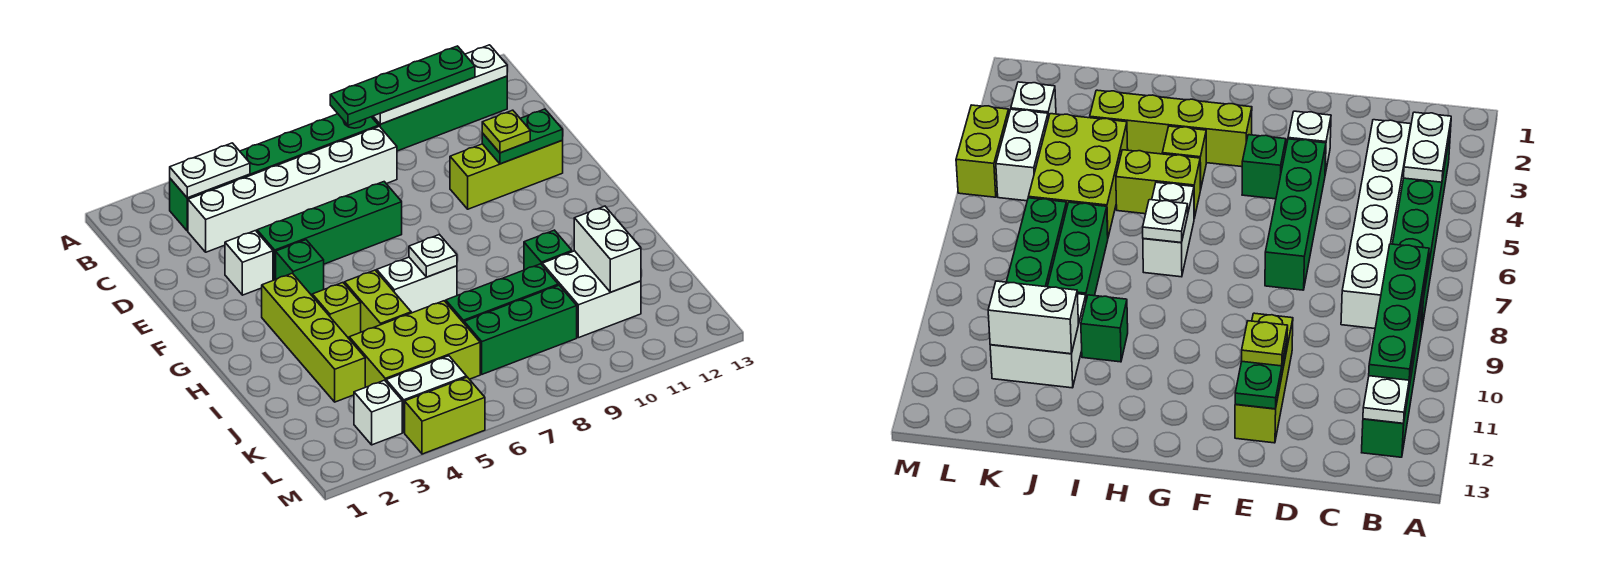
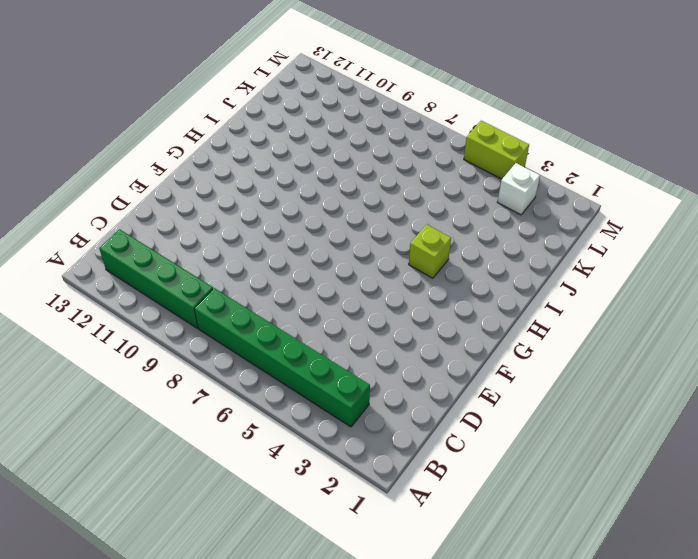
none -> white 1x6 brick [188,126,397,252]
none -> white 1x1 brick [225,231,273,295]
none -> green 1x4 brick [257,182,402,280]

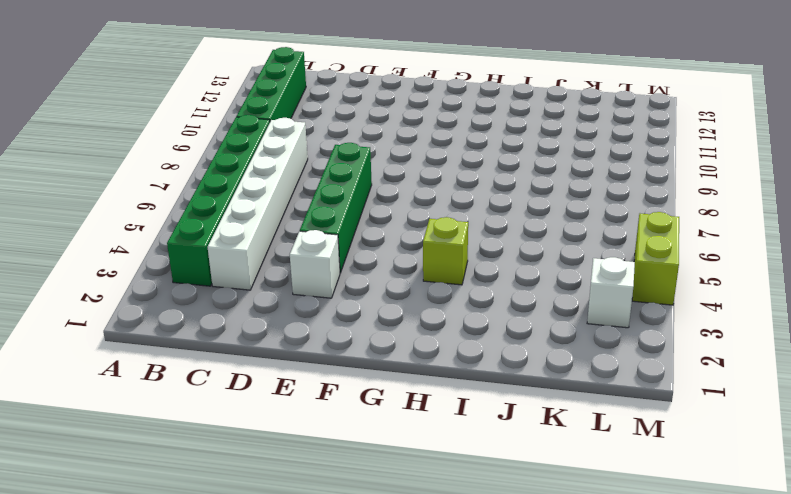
none -> lime 1x3 brick [450,141,563,209]
none -> green 1x1 brick [276,240,324,295]
none -> lime 1x4 brick [262,273,365,402]

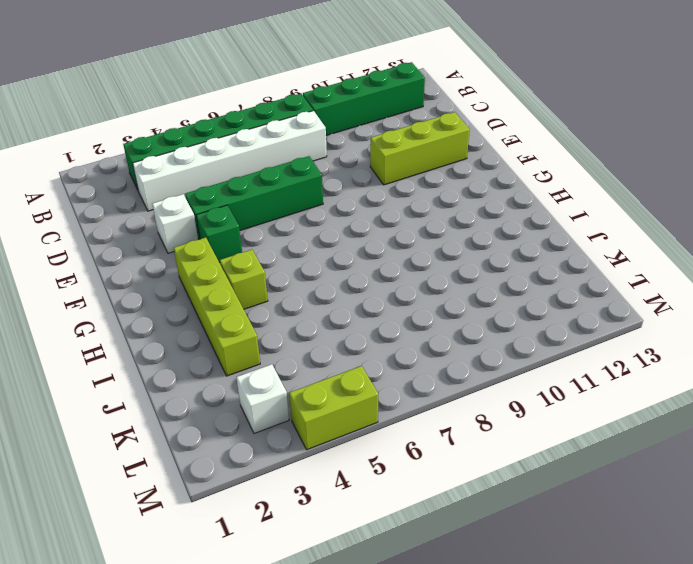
none -> lime 1x2 brick [345,270,411,332]
none -> white 1x2 brick [377,257,457,313]
none -> green 1x1 brick [524,230,572,270]

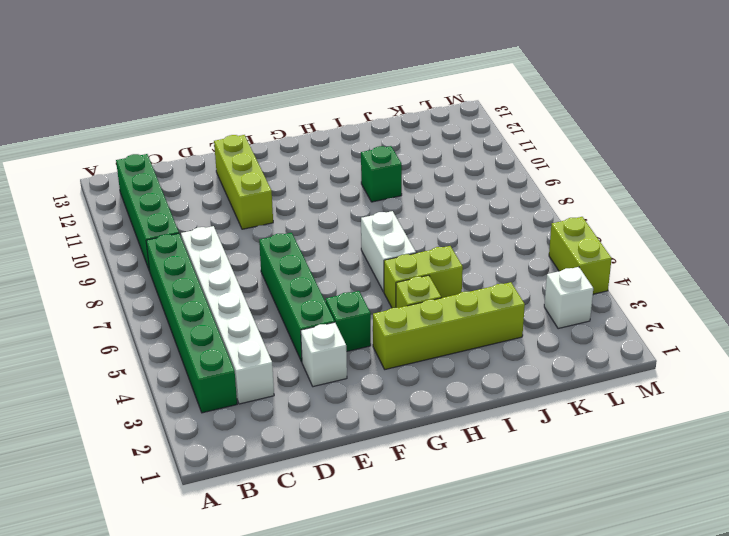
none -> lime 2x3 brick [349,301,480,387]
none -> green 1x3 brick [446,264,558,323]
none -> white 2x2 brick [542,251,641,338]

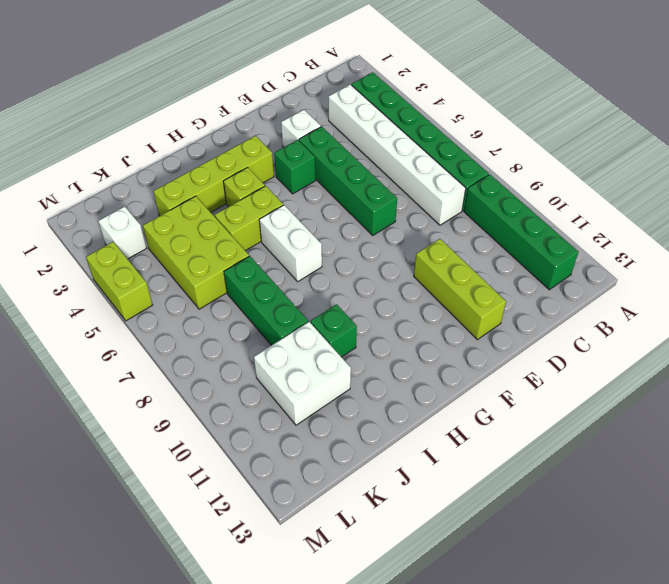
none -> green 1x3 brick [464,285,577,374]
none -> white 1x2 brick [386,356,467,433]
none -> white 1x2 plate [170,143,250,198]

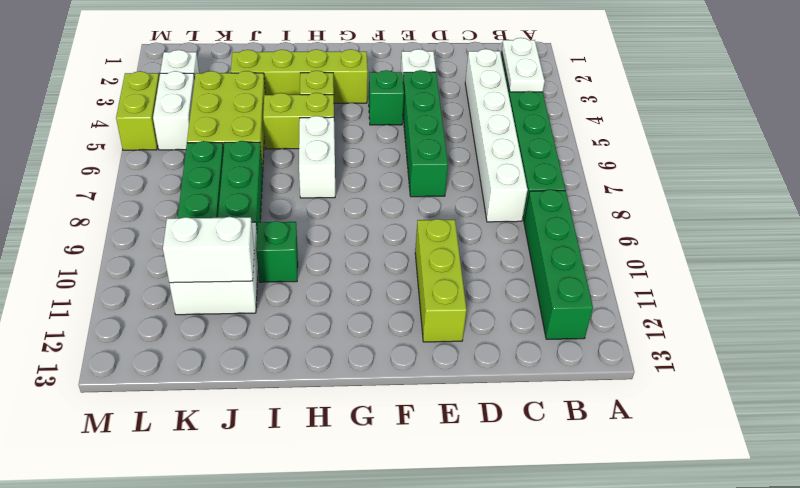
none -> white 1x4 plate [373,45,507,124]
none -> green 1x2 plate [482,109,563,164]
none -> white 1x1 plate [409,234,457,277]

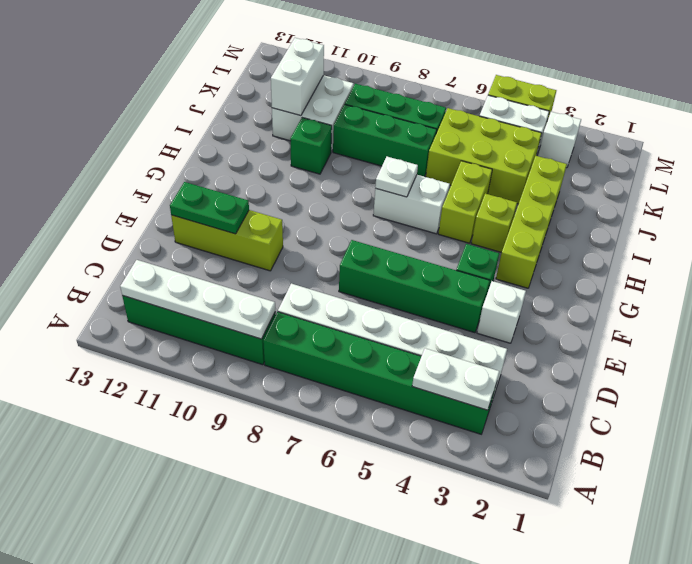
none -> green 1x4 plate [330,46,475,125]
none -> lime 1x1 plate [482,110,530,153]

